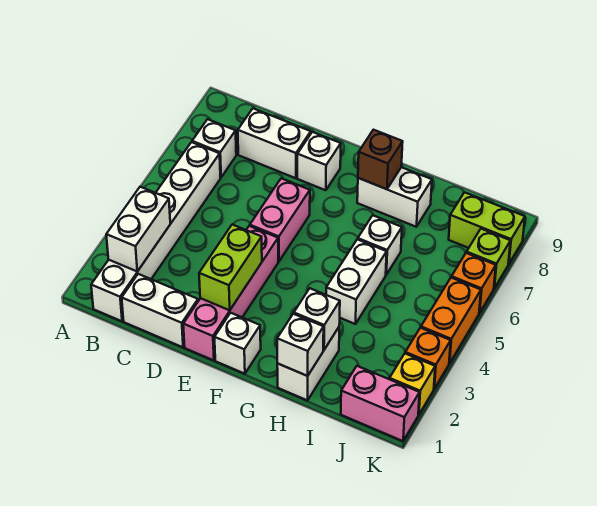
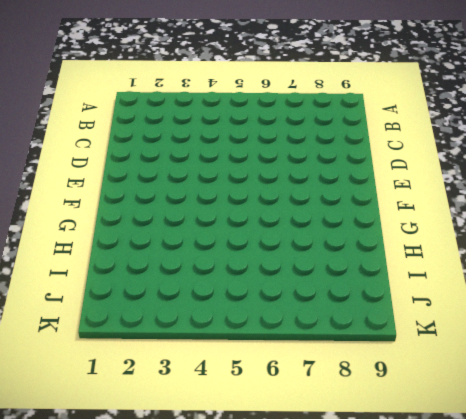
none -> white 1x6 brick [91,142,220,321]
none -> white 1x1 brick [192,119,236,177]
none -> white 1x2 brick [122,274,198,347]

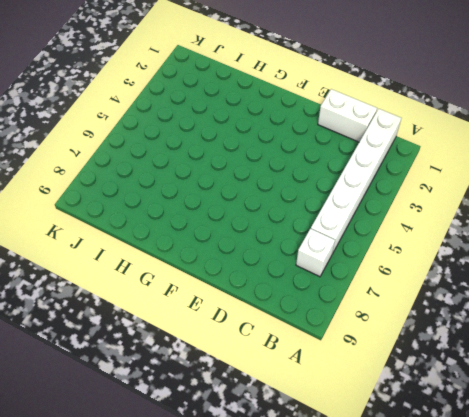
none -> white 1x2 brick [238,108,311,178]
none -> pink 1x4 brick [183,226,278,360]
none -> pink 1x2 brick [250,178,310,261]

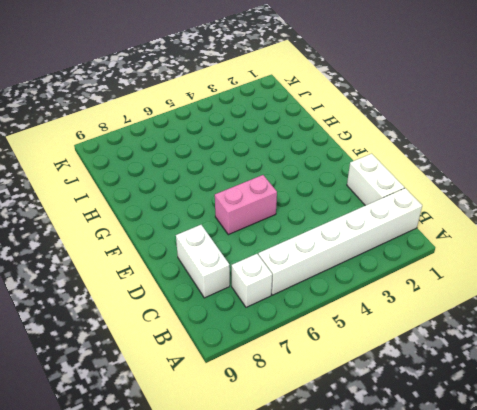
none -> pink 1x4 brick [183,226,278,360]
none -> white 1x1 brick [297,132,341,190]
none -> white 1x1 brick [215,313,261,374]

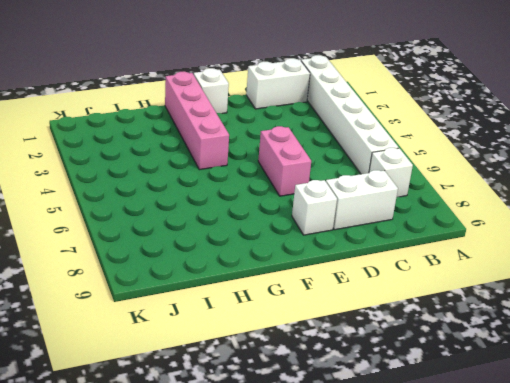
pink 1x4 brick [165,72,229,170] -> pink 1x4 brick moved to [183,226,278,360]
none -> white 1x2 brick [357,167,432,227]
none -> white 1x2 brick [277,327,339,400]
none -> white 1x2 brick [326,239,387,324]

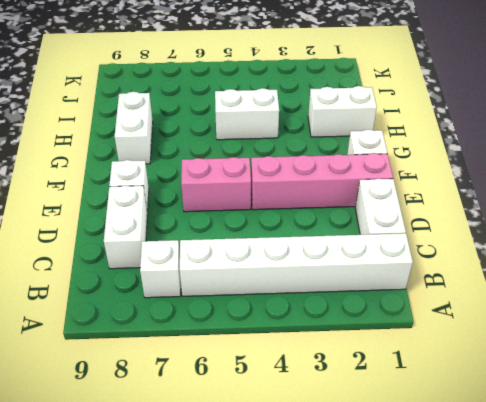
none -> white 1x1 brick [358,215,402,275]
none -> pink 1x2 brick [341,366,420,441]
none -> lime 1x2 brick [449,192,525,264]

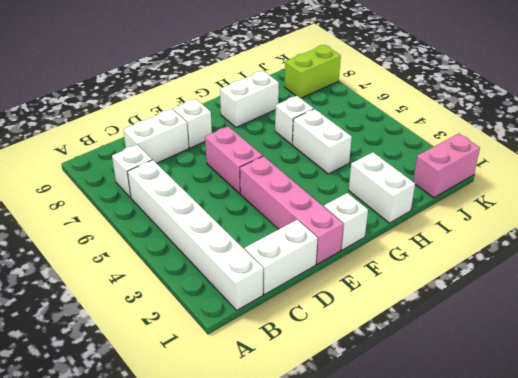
none -> yellow 1x1 brick [390,354,435,415]
none -> orange 1x1 brick [405,328,451,389]
none -> orange 1x2 brick [421,278,481,363]

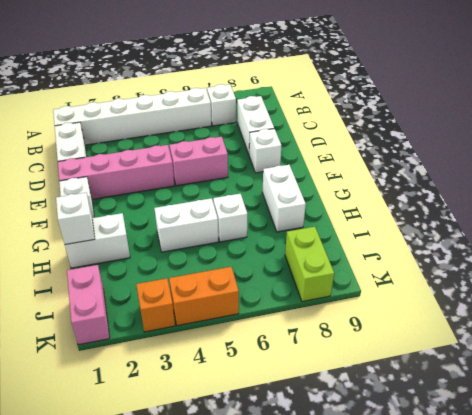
none -> yellow 1x1 brick [390,354,435,415]
none -> orange 1x1 brick [452,253,496,313]
none -> lime 1x1 brick [467,229,510,288]

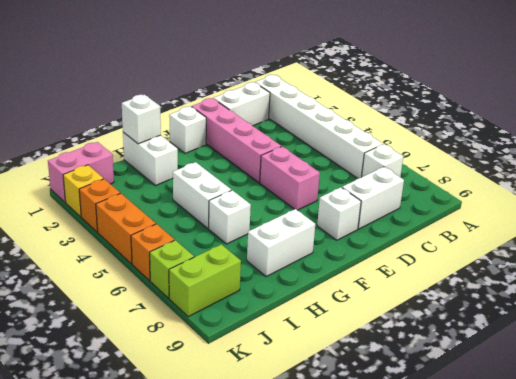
none -> white 1x2 brick [106,187,170,271]
none -> lime 1x2 brick [199,225,262,310]
none -> brown 1x1 brick [358,130,403,189]

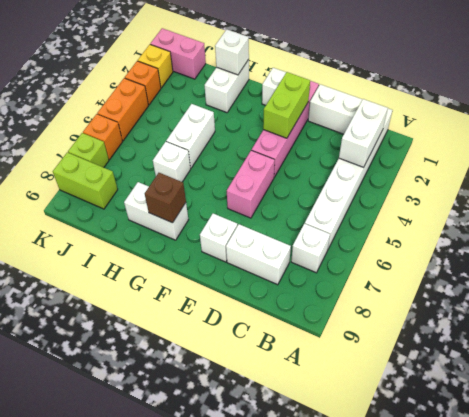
none -> white 1x1 brick [294,288,340,350]

